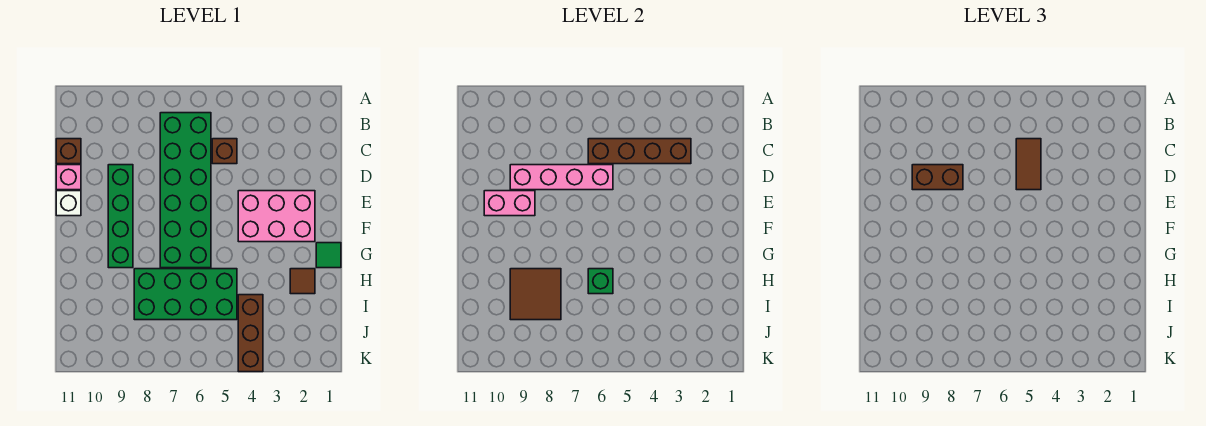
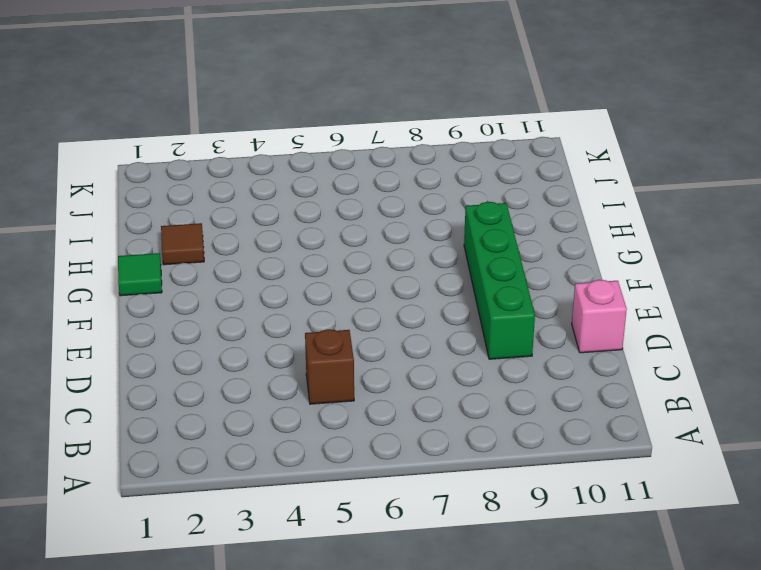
none -> green 2x6 brick [160,113,211,268]
none -> brown 1x1 brick [56,139,81,164]
none -> pink 2x3 brick [238,191,315,242]

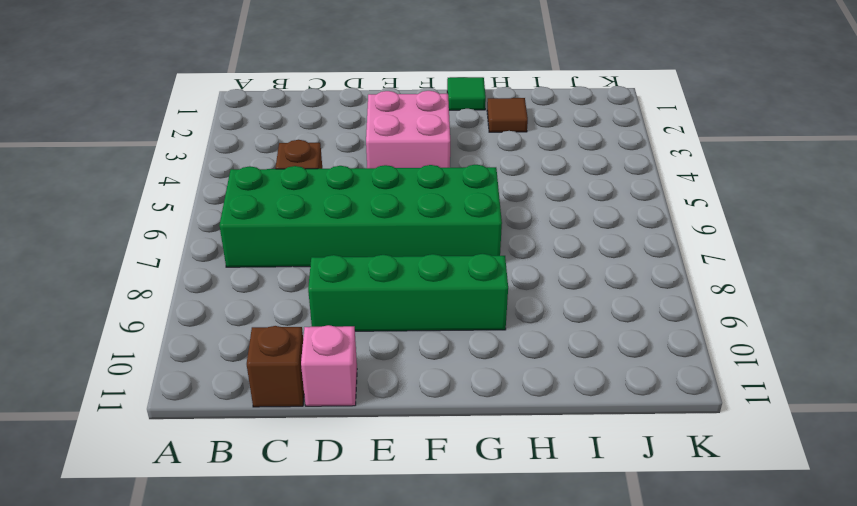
pink 2x2 brick [366,91,450,168] -> pink 2x3 brick [238,191,315,242]
none -> white 1x1 brick [56,191,81,216]
none -> green 2x4 brick [134,269,237,320]
none -> brown 1x3 brick [238,295,263,372]

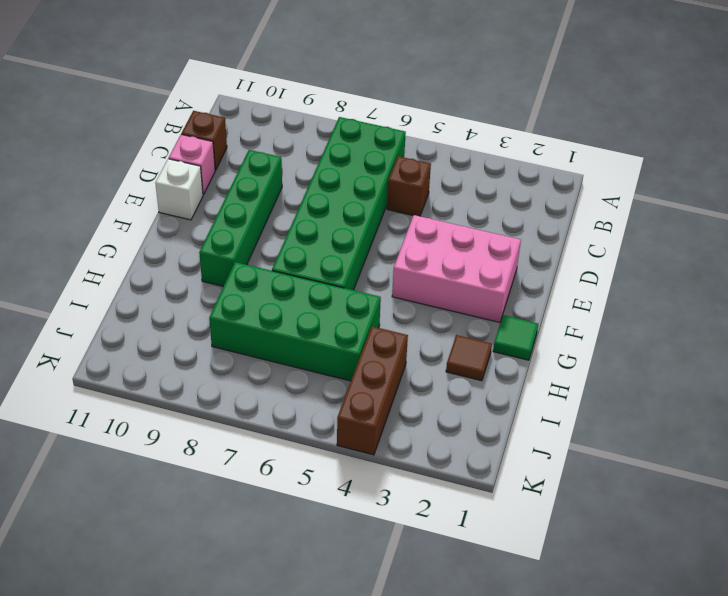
none -> brown 1x4 brick [588,139,691,164]
none -> pink 1x4 brick [510,165,613,190]
none -> pink 1x2 brick [484,191,535,216]

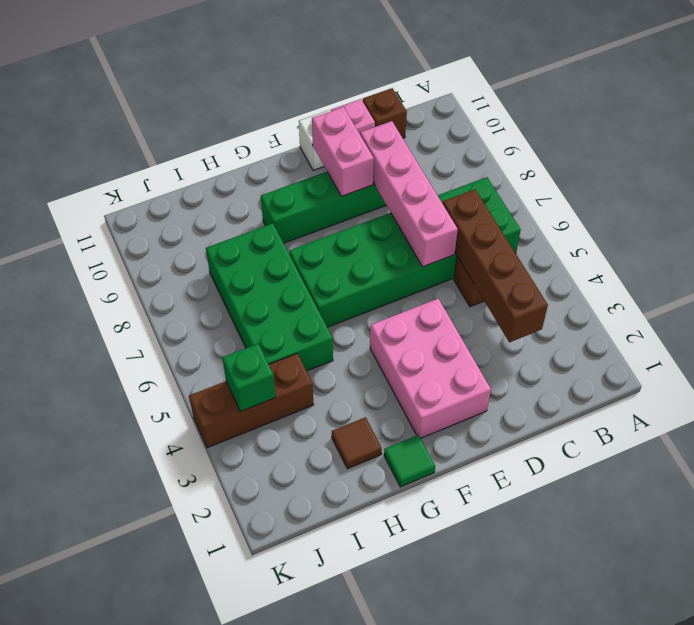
green 1x1 brick [223,344,276,412] -> green 1x1 brick moved to [588,269,613,294]
none -> brown 2x2 tile [510,269,561,320]
none -> brown 1x2 tile [1016,139,1041,190]
none -> brown 1x2 brick [912,165,963,190]

